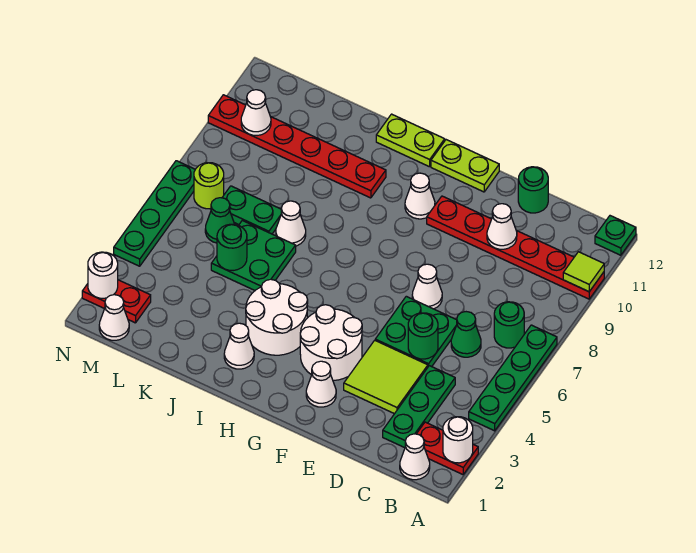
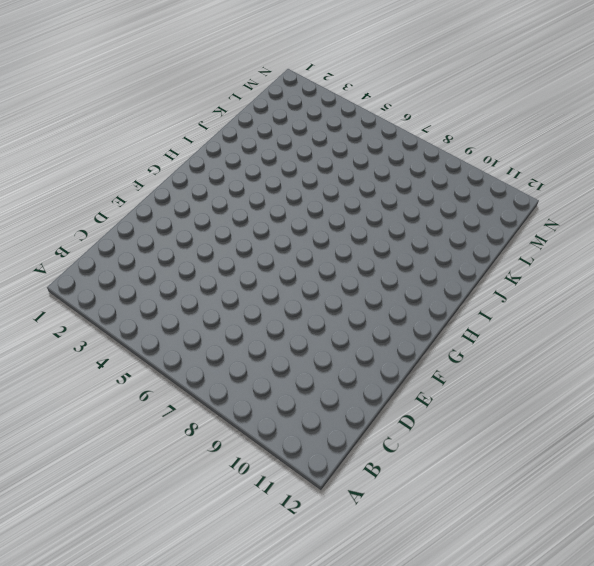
none -> red 1x2 plate [417,422,478,475]
none -> green 1x4 plate [469,325,557,431]
none -> red 1x6 plate [427,196,604,299]
none -> green 1x1 plate [595,216,636,255]

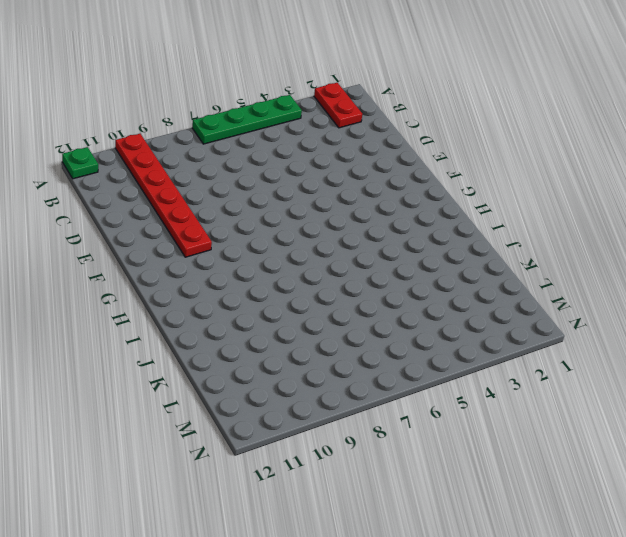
none -> white 1x1 cone [400,434,430,480]
none -> green 1x1 round brick [494,302,524,348]
none -> green 1x3 plate [383,366,455,448]
none -> green 1x1 cone [451,312,481,357]

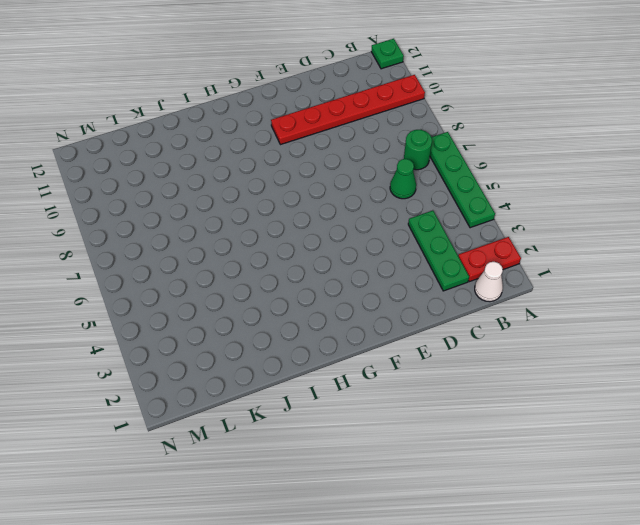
none -> lime 2x2 tile [344,340,428,414]
none -> green 2x2 plate [375,296,457,367]
none -> green 1x1 round brick [518,167,548,213]
none -> white 1x1 cone [412,264,442,309]

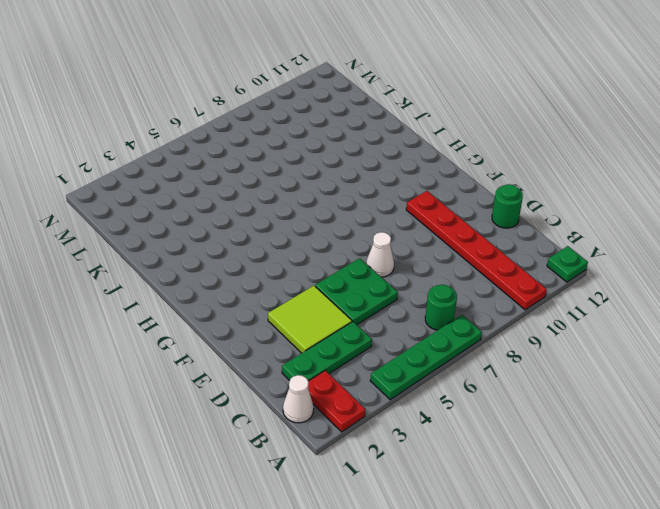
none -> green 1x1 cone [451,312,481,357]
none -> white 1x1 cone [306,361,336,407]
none -> white 2x2 round brick [300,305,362,381]
none -> lime 1x2 plate [431,140,499,192]

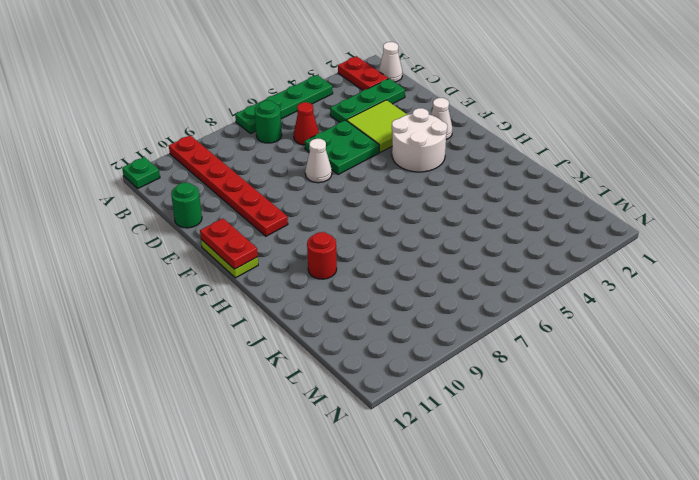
red 1x1 cone [294,102,319,145] -> green 1x1 cone [451,312,481,357]
red 1x2 plate [200,219,258,269] -> red 1x2 plate moved to [82,280,151,323]
red 1x1 round brick [307,232,337,279] -> red 1x6 plate [208,95,386,198]
none -> white 1x1 cone [405,173,435,219]
none -> white 2x2 round brick [246,279,308,355]
none -> lime 1x2 plate [376,114,445,167]
none -> white 1x1 cone [224,323,254,369]

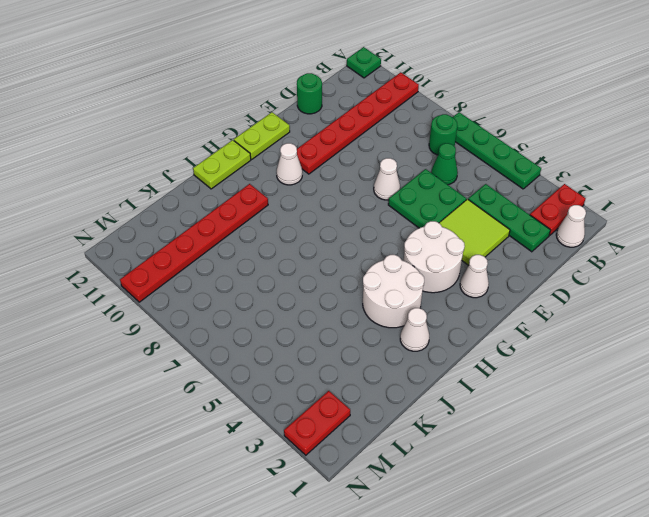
none -> green 2x2 plate [211,220,296,290]
none -> white 1x1 cone [276,201,306,246]
none -> green 1x2 plate [222,186,282,234]
none -> green 1x1 cone [205,198,234,243]

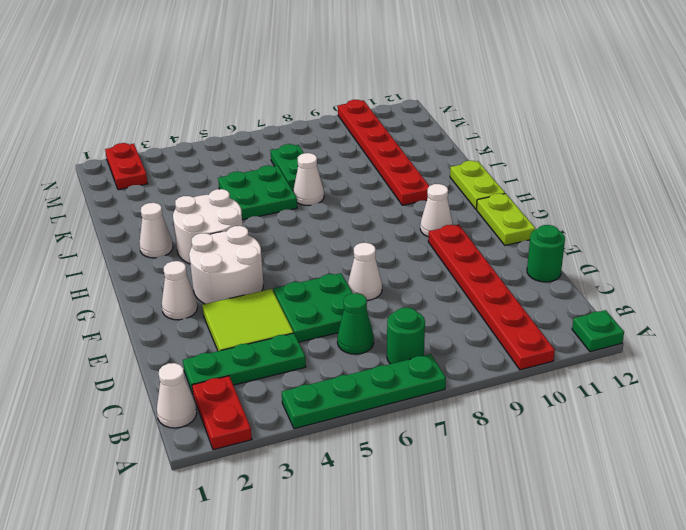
none -> green 1x1 cone [205,198,234,243]
none -> white 1x1 cone [99,295,129,340]
none -> lime 1x1 round brick [194,163,224,209]
none -> green 1x4 plate [114,161,195,266]

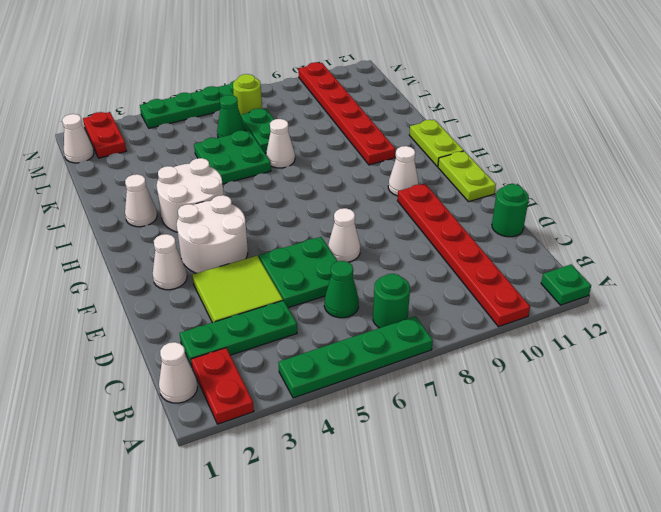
none -> white 1x1 round brick [443,417,473,463]
none -> lime 1x1 tile [563,252,604,292]
none -> green 1x1 round brick [408,313,438,359]
none -> white 1x1 cone [487,204,517,249]

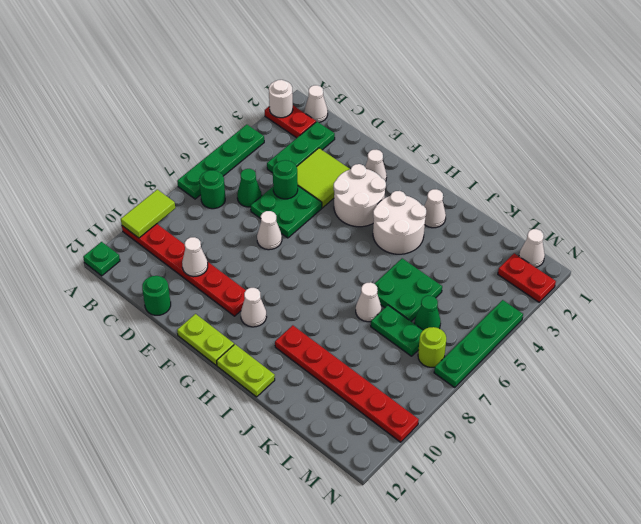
lime 1x2 tile [121,189,175,238] -> lime 1x1 tile [563,252,604,292]
none -> green 1x1 round brick [217,224,247,271]
none -> white 1x1 cone [241,90,271,136]
none -> white 1x1 round brick [88,252,118,298]

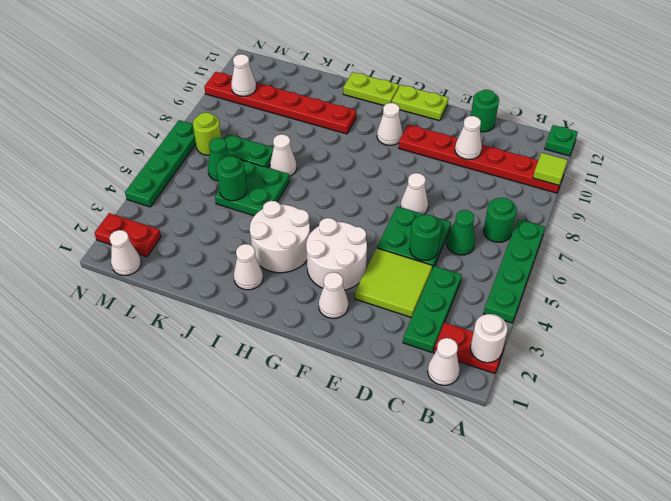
none -> white 1x1 round brick [88,252,118,298]

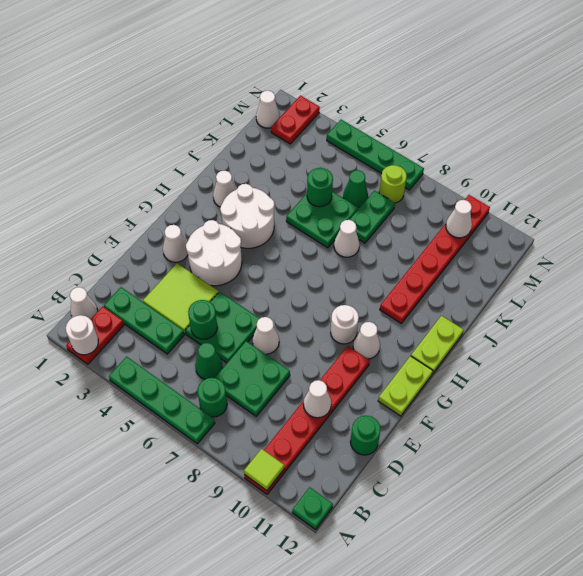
green 2x2 plate [215,341,290,416] -> none
white 1x1 round brick [331,305,359,344] -> white 1x1 round brick moved to [88,252,118,298]

